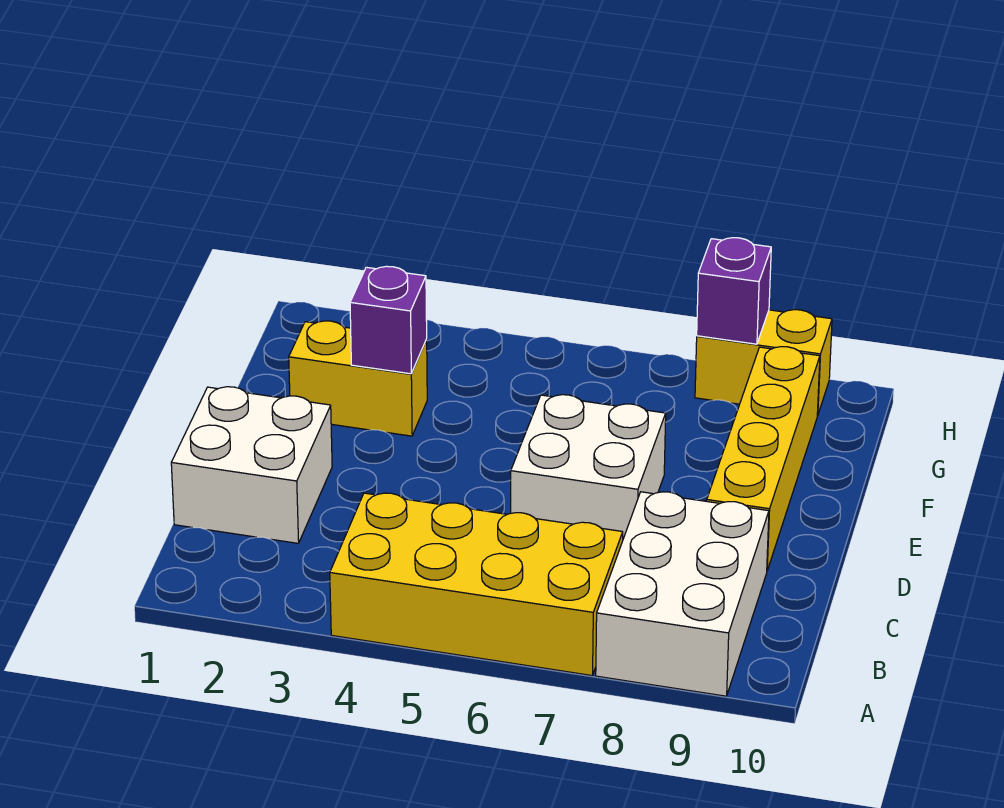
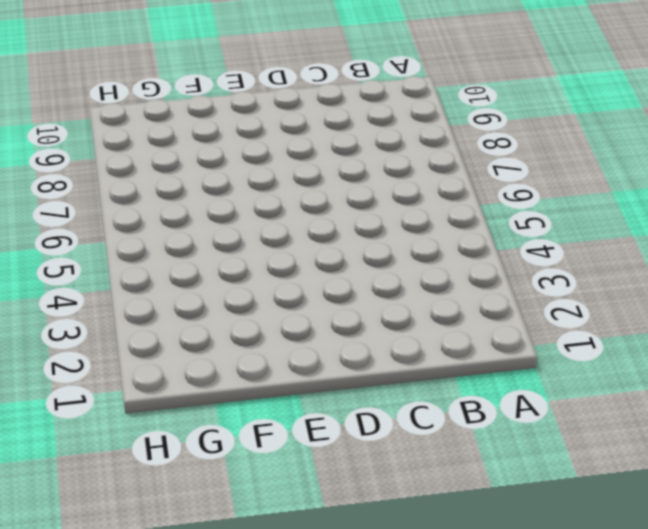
none -> yellow 2x4 brick [330,493,623,676]
none -> white 2x3 brick [596,492,769,696]

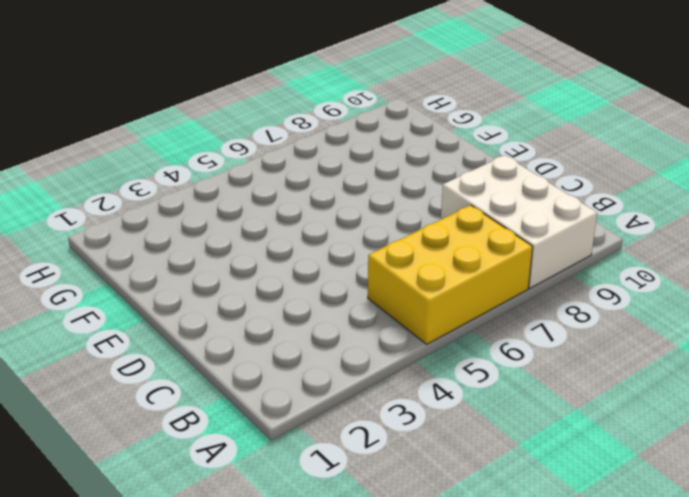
yellow 2x3 brick [368,205,533,344] -> yellow 2x4 brick [330,493,623,676]
none -> white 2x2 brick [171,387,332,543]
none -> white 2x2 brick [511,395,666,539]

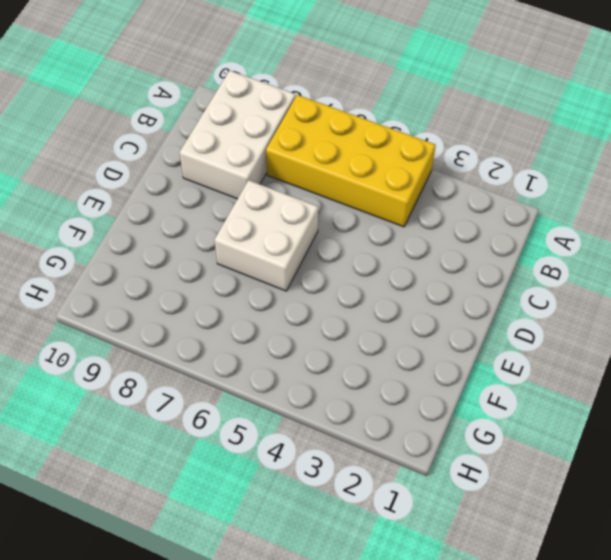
none -> white 2x2 brick [171,387,332,543]
none -> yellow 1x4 brick [707,347,820,570]

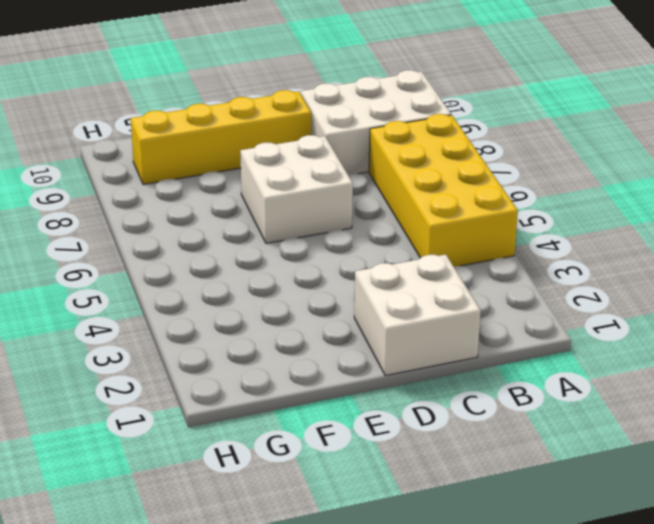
none -> yellow 1x2 brick [289,321,427,436]
none -> yellow 1x2 brick [695,310,832,415]

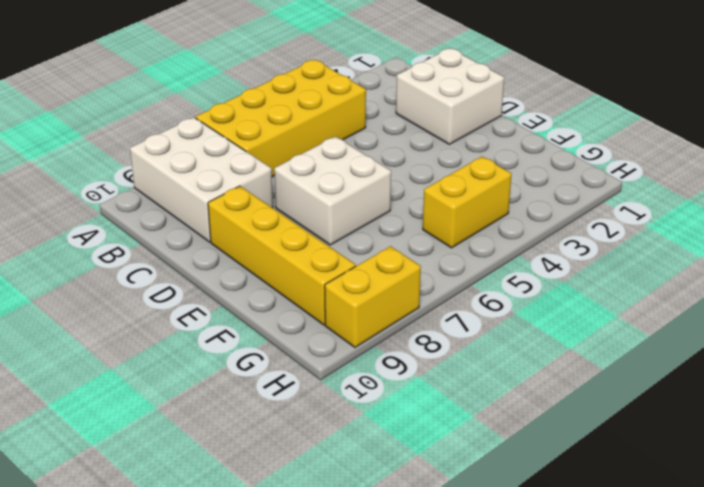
yellow 1x2 brick [423,157,511,248] -> yellow 1x2 brick moved to [289,321,427,436]
none -> purple 1x1 brick [350,266,427,374]
none -> purple 1x1 brick [697,238,771,344]

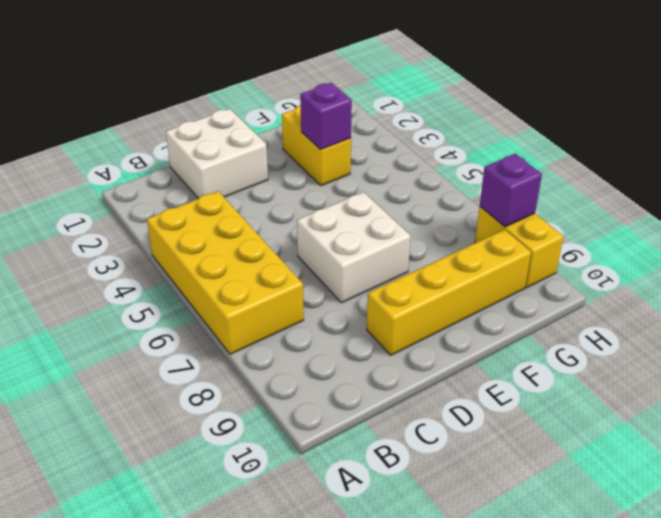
none -> white 2x3 brick [596,492,769,696]

